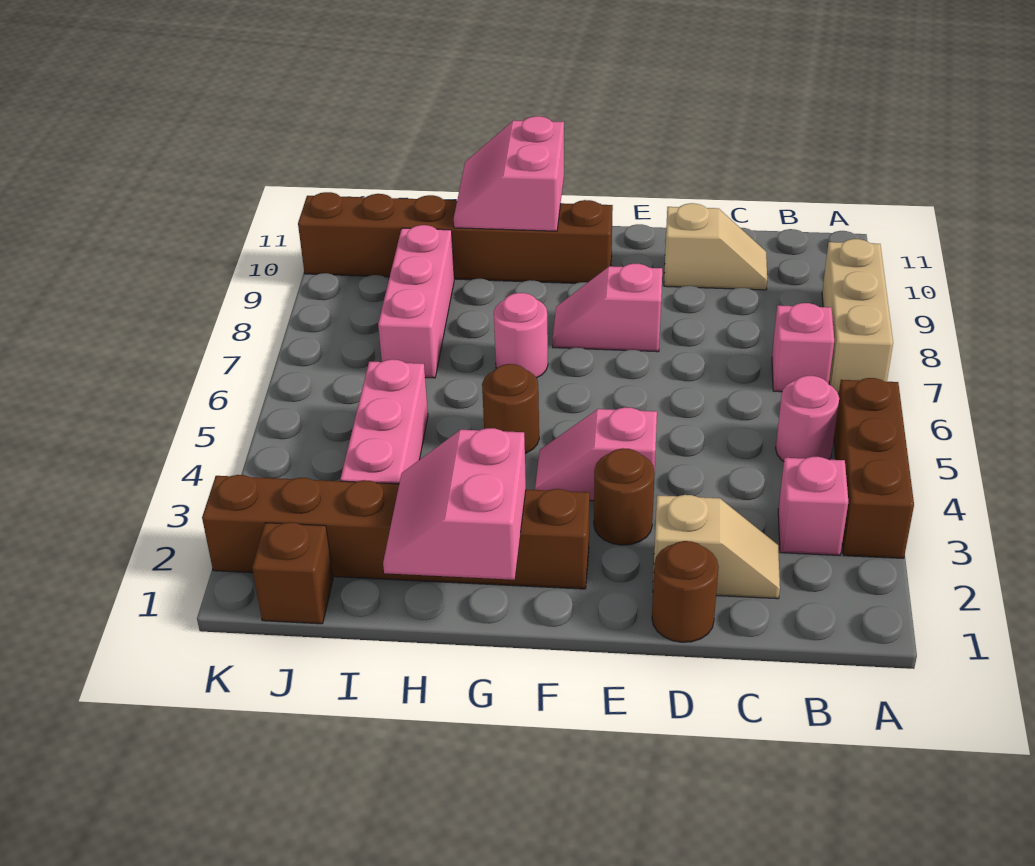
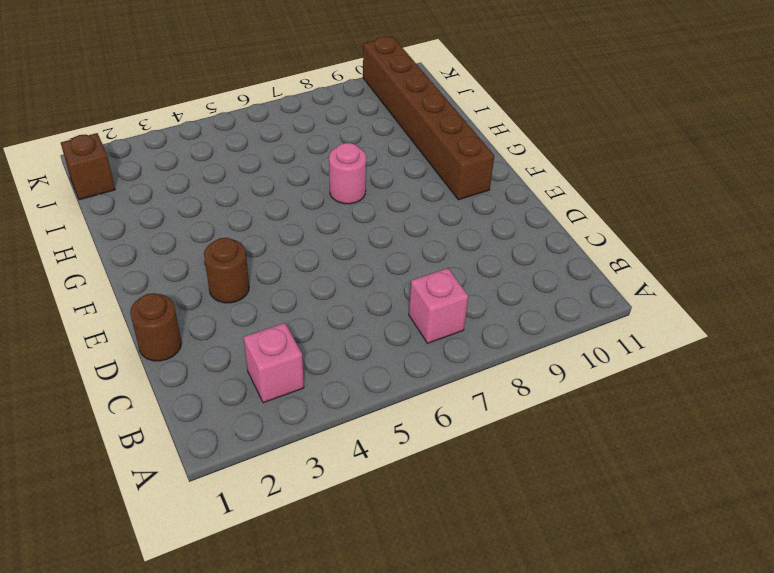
none -> brown 1x3 brick [834,378,914,558]
none -> tan 1x3 brick [822,239,893,394]
none -> pink 1x1 round brick [776,376,839,461]

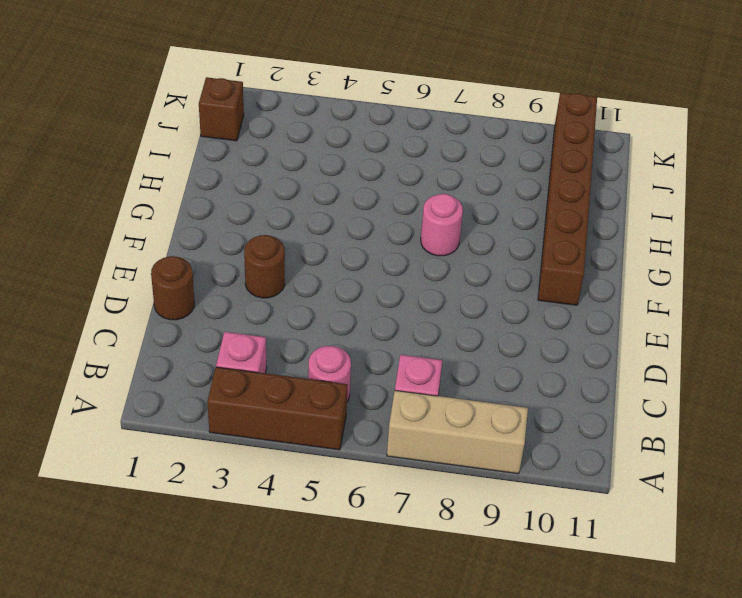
none -> tan 1x2 slope [653,495,780,599]
none -> tan 1x2 slope [664,203,767,290]
none -> pink 1x2 slope [535,407,657,501]

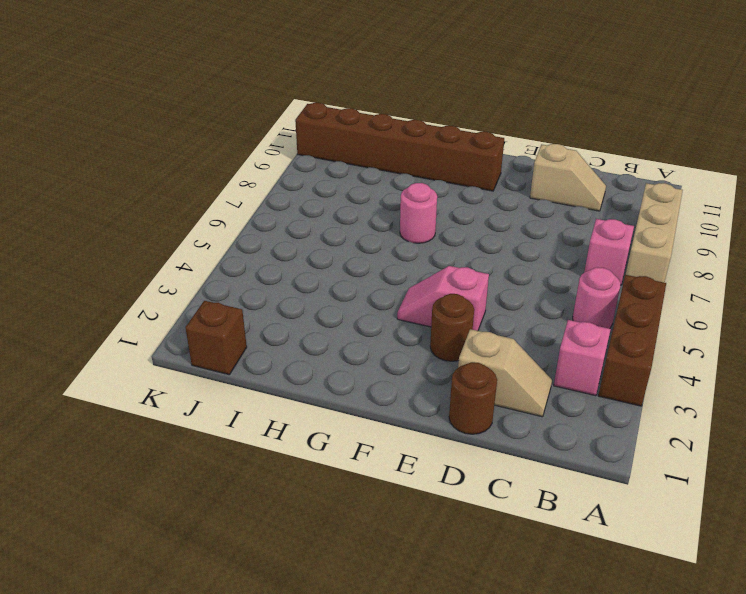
none -> pink 1x2 slope [552,264,662,352]
none -> brown 1x6 brick [202,475,590,589]
none -> brown 1x1 round brick [482,364,539,453]

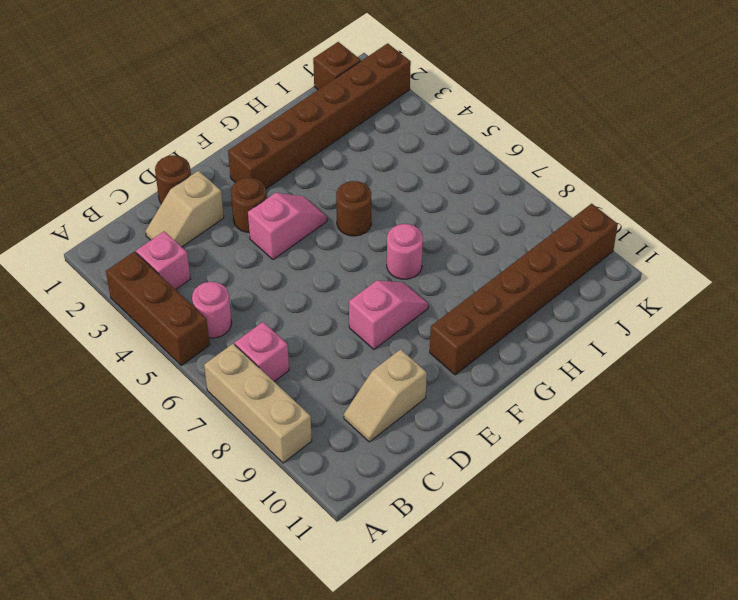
none -> pink 1x3 brick [340,359,428,484]
none -> pink 1x3 brick [378,225,454,378]
none -> pink 2x2 slope [383,428,526,580]

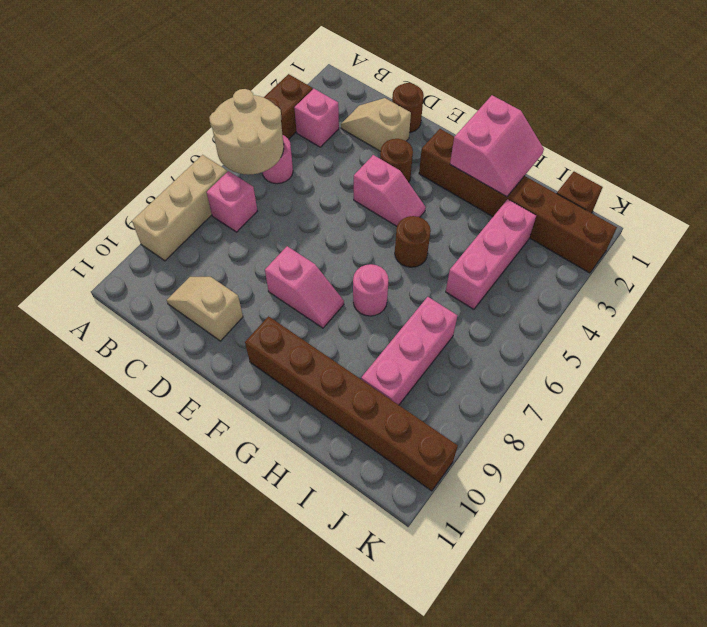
tan 2x2 round brick [209,89,284,175] -> none
none -> pink 2x2 slope [454,116,564,231]

